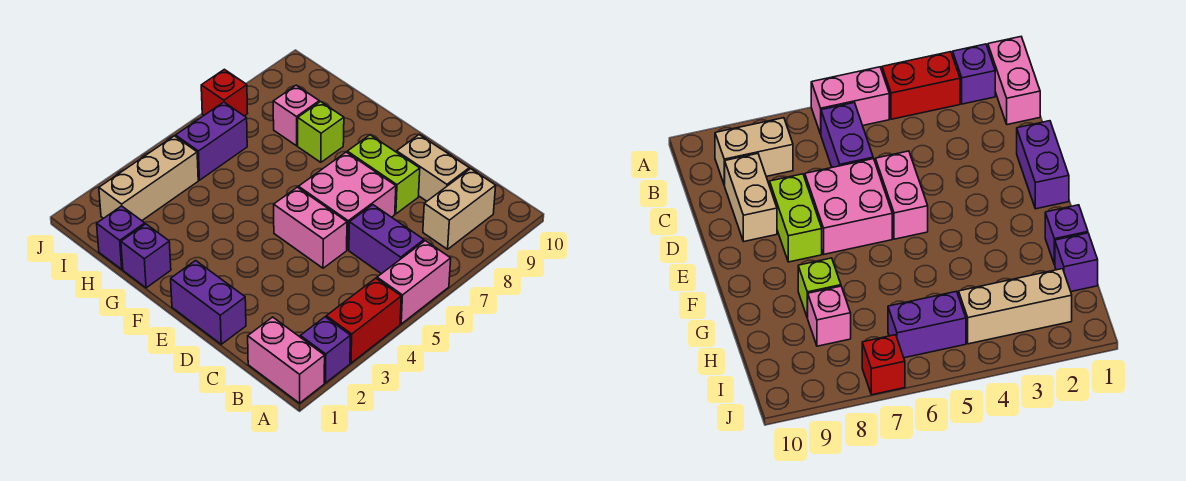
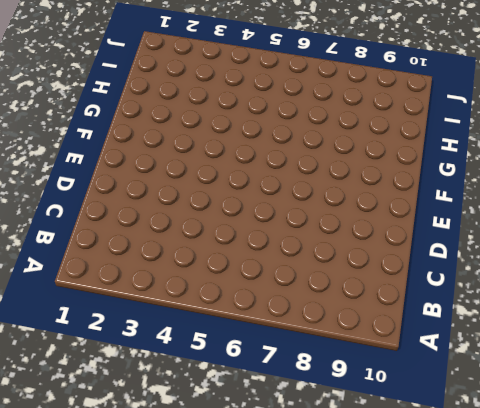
none -> pink 1x2 brick [248,317,325,403]
none -> purple 1x1 brick [300,317,351,383]
none -> red 1x2 brick [326,278,401,363]

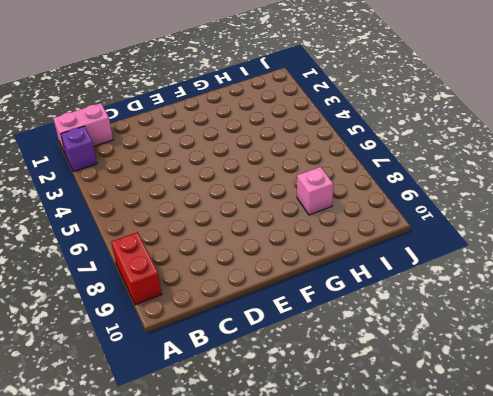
red 1x2 brick [111,232,162,305] -> red 1x2 brick moved to [326,278,401,363]
none -> pink 1x2 brick [377,241,451,324]
none -> purple 1x2 brick [349,205,424,274]
none -> tan 1x2 brick [423,169,496,249]

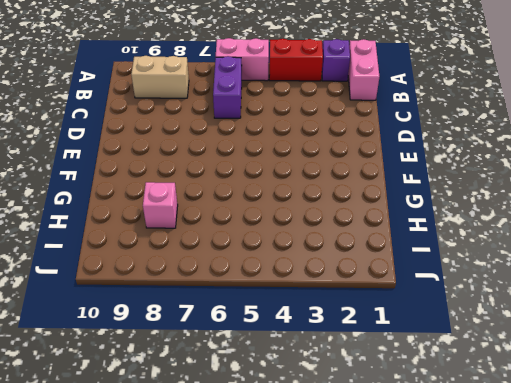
none -> tan 1x2 brick [397,135,469,201]
none -> purple 1x2 brick [171,261,246,344]
none -> pink 1x2 brick [274,187,347,268]

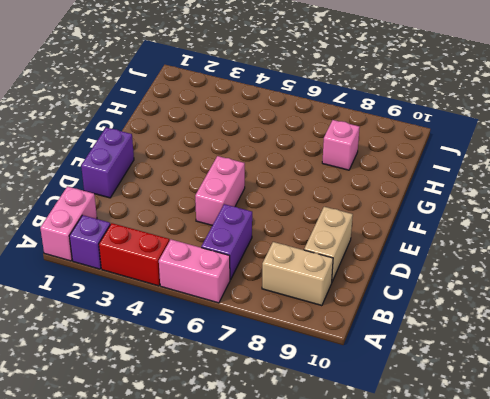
none -> pink 2x2 brick [299,152,396,250]
none -> lime 1x2 brick [347,135,420,214]
none -> purple 1x1 brick [121,224,171,288]

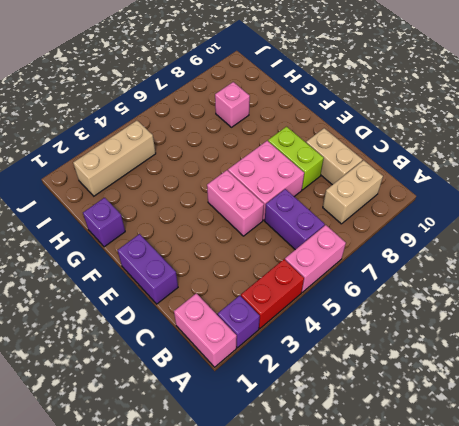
none -> lime 1x1 brick [298,102,344,162]
none -> purple 1x1 brick [97,206,145,269]
none -> purple 1x2 brick [176,102,247,180]

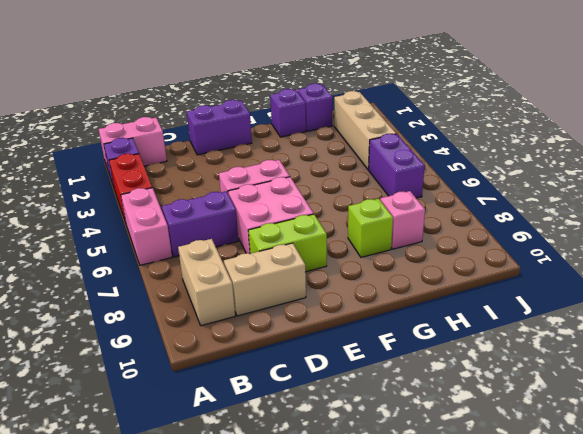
none -> red 1x1 brick [201,69,248,116]

